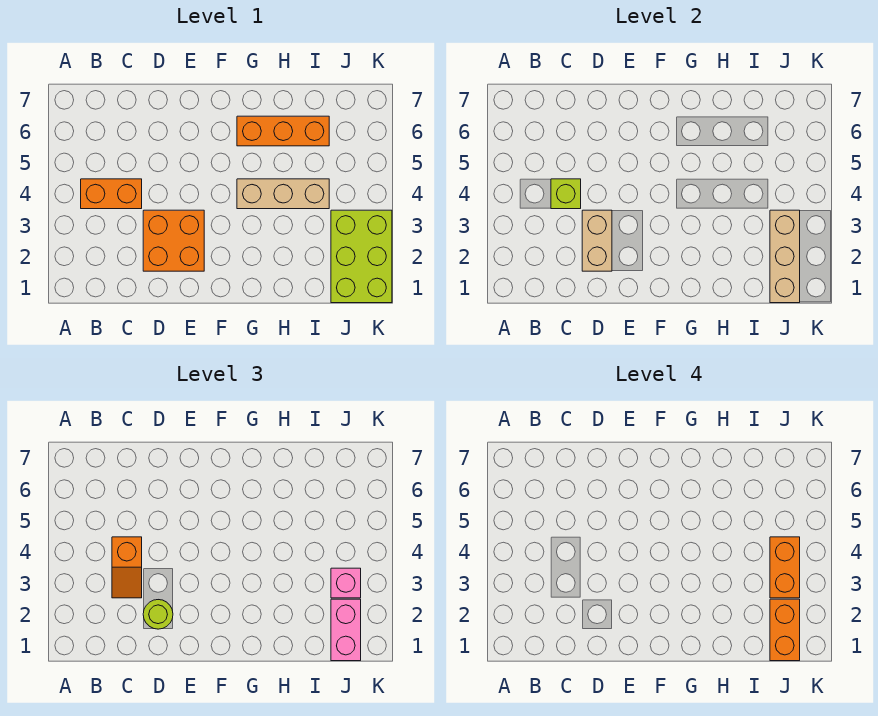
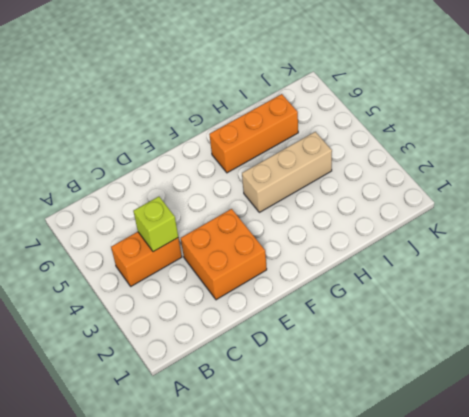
none -> lime 2x3 brick [331,210,392,303]
none -> tan 1x2 brick [582,210,612,271]
none -> tan 1x3 brick [770,210,800,303]

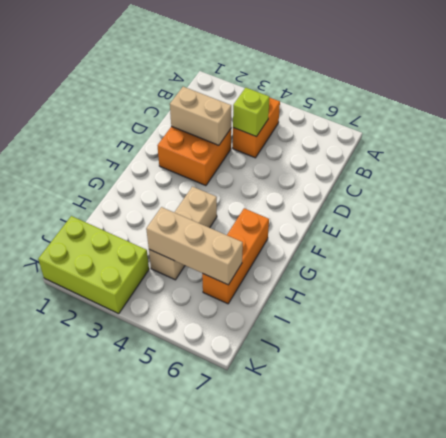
tan 1x3 brick [146,207,243,285] -> tan 1x3 brick moved to [770,210,800,303]
none -> orange 1x2 slope [112,537,142,598]
none -> lime 1x1 round brick [143,600,173,629]
none -> pink 1x2 brick [331,599,361,661]

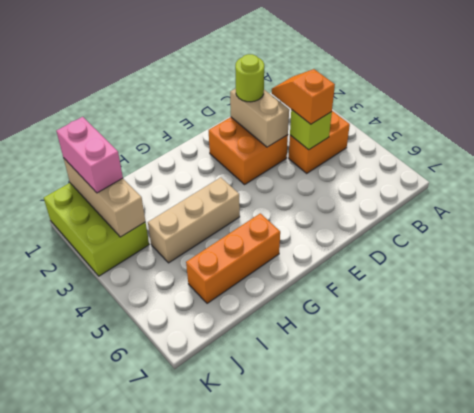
none -> pink 1x1 brick [331,568,361,598]
none -> orange 1x2 brick [770,599,800,661]
none -> orange 1x2 brick [770,537,800,598]

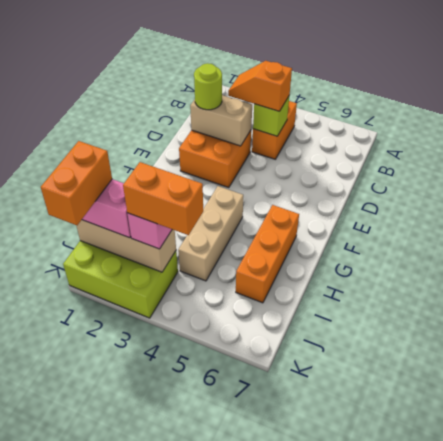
orange 1x2 brick [41,141,112,225] -> orange 1x2 brick turned to [770,599,800,661]

